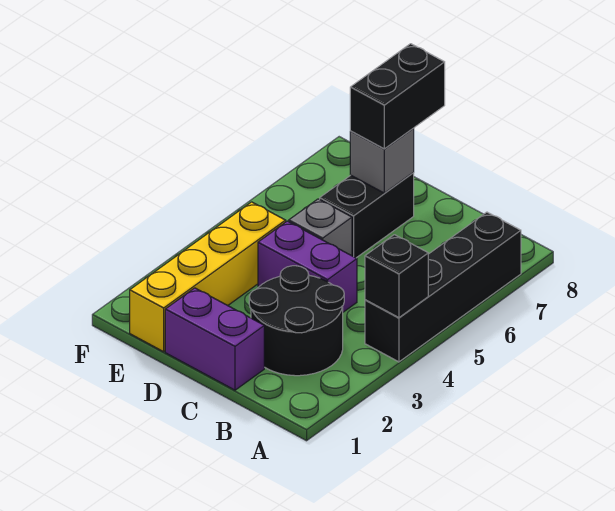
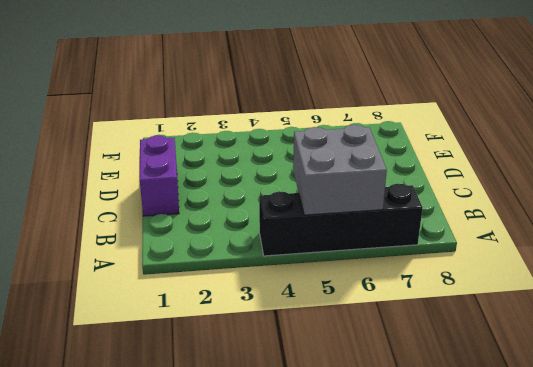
grey 2x2 brick [293,125,387,215] -> none
none -> black 2x2 round brick [249,266,344,376]
none -> purple 1x2 brick [258,221,357,312]

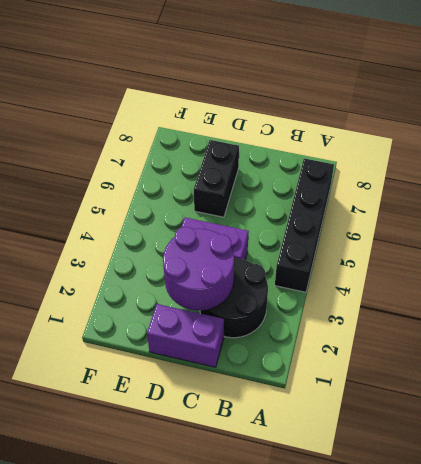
purple 2x2 round brick [163,227,234,310] -> none
none -> grey 1x1 brick [289,199,352,256]
none -> yellow 1x4 brick [130,202,286,352]

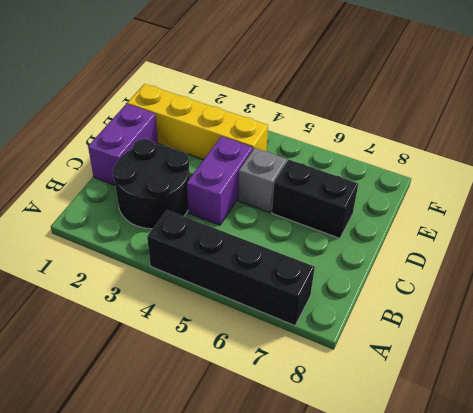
none -> black 1x1 brick [365,235,428,318]
none -> grey 1x1 brick [350,129,414,193]

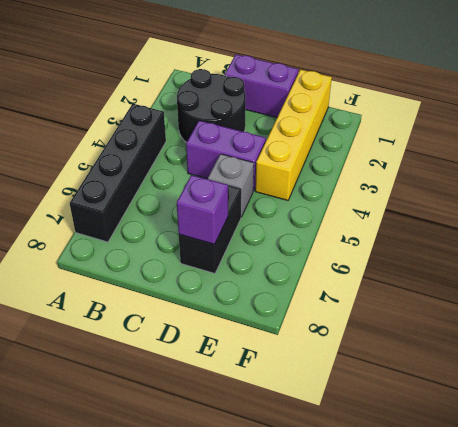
purple 1x1 brick [177,175,228,244] -> grey 1x1 brick [350,129,414,193]
none -> black 1x1 brick [365,235,428,318]
none -> black 1x2 brick [350,44,445,149]

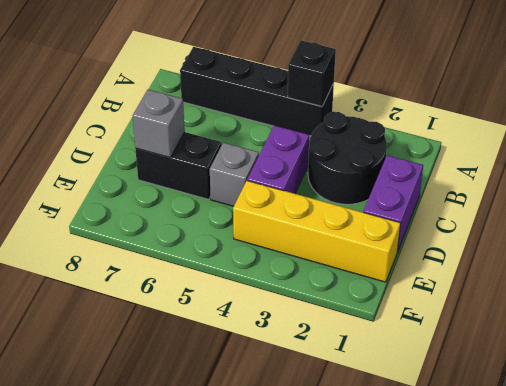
none -> black 1x2 brick [350,44,445,149]

